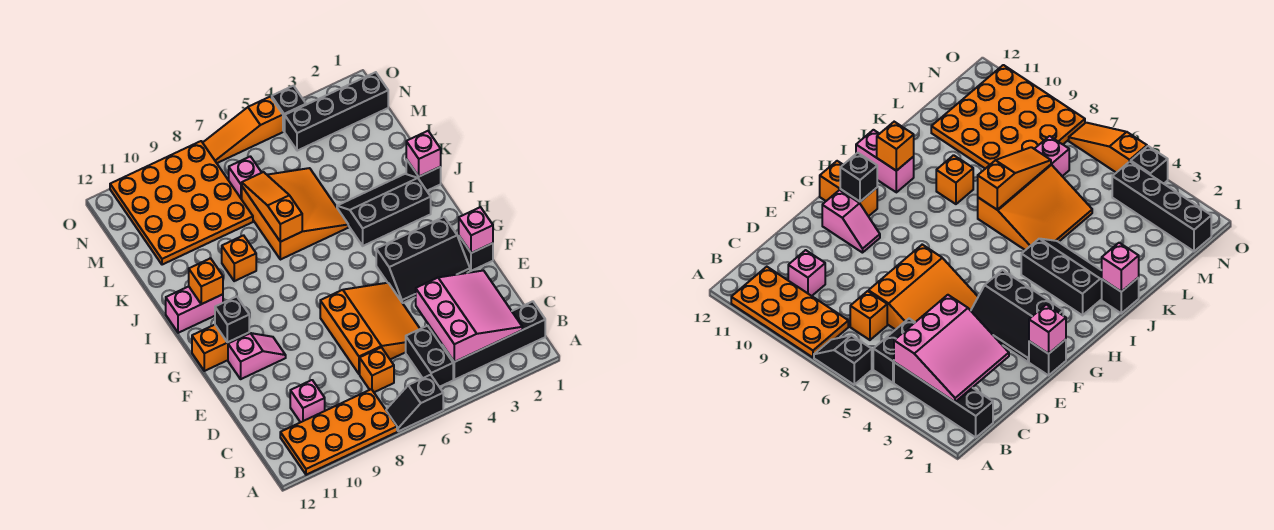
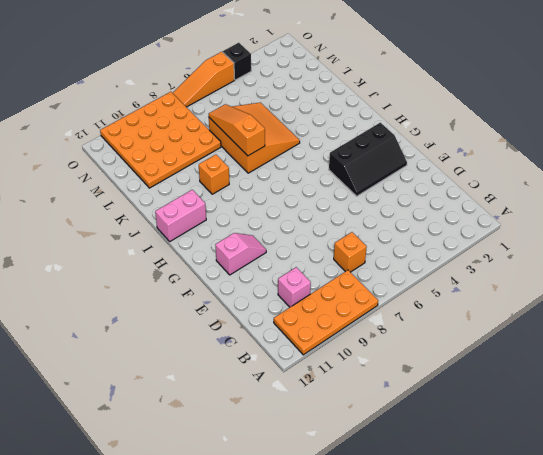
none -> black 1x2 slope [386,375,443,431]
none -> black 1x4 brick [442,301,545,380]
none -> black 1x2 brick [406,326,453,387]

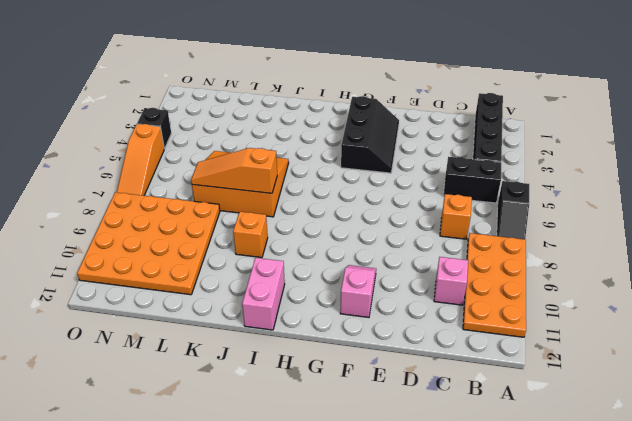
none -> orange 3x3 slope [320,283,420,374]
none -> black 1x1 brick [459,236,493,271]
none -> orange 1x2 brick [192,325,249,371]

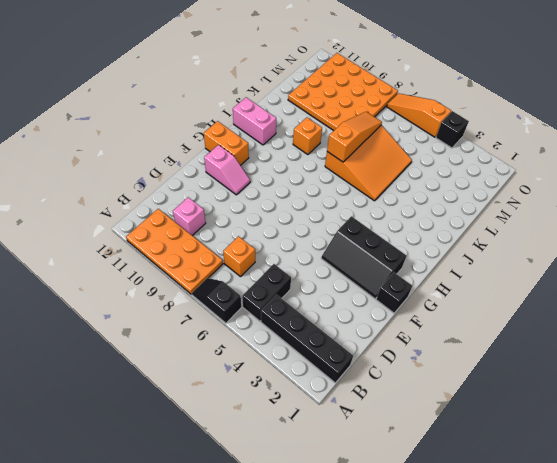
none -> orange 3x3 slope [320,283,420,374]
none -> black 2x3 slope [337,174,431,246]
none -> black 1x1 brick [406,159,441,191]

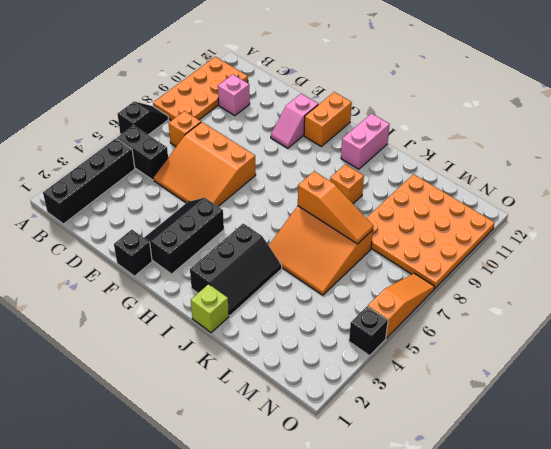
lime 1x1 brick [191,284,229,332] -> black 1x1 brick [406,159,441,191]
none -> pink 1x1 brick [229,156,262,199]
none -> black 1x4 brick [285,72,388,151]
none -> pink 3x3 slope [416,271,522,362]

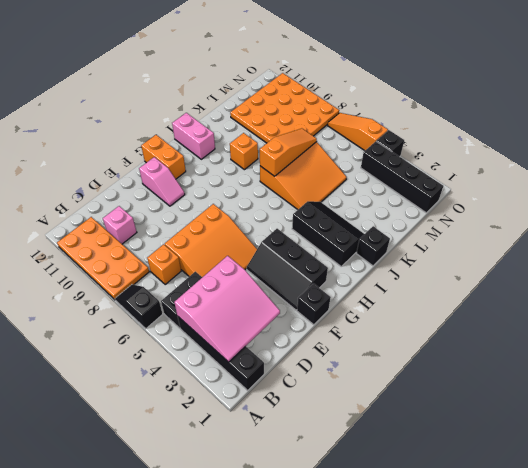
none -> pink 1x1 brick [229,156,262,199]
none -> pink 1x1 brick [459,207,493,253]
none -> black 1x1 brick [215,296,249,342]

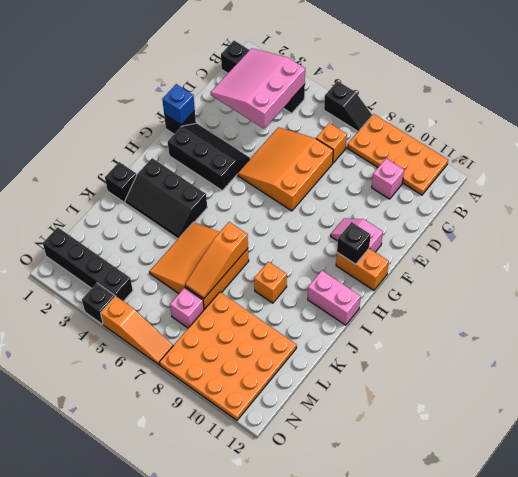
blue 1x1 brick [162,84,195,125] -> pink 1x1 brick [459,207,493,253]
none -> black 1x2 brick [406,326,453,387]
none -> orange 1x1 brick [189,258,223,304]
none -> pink 1x1 brick [406,131,441,176]

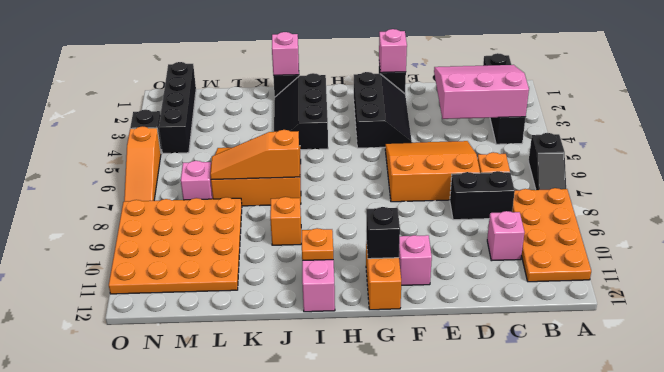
black 1x2 brick [450,171,515,220] -> black 1x2 brick moved to [406,326,453,387]
orange 1x1 plate [302,228,333,260] -> orange 1x1 brick [189,258,223,304]

